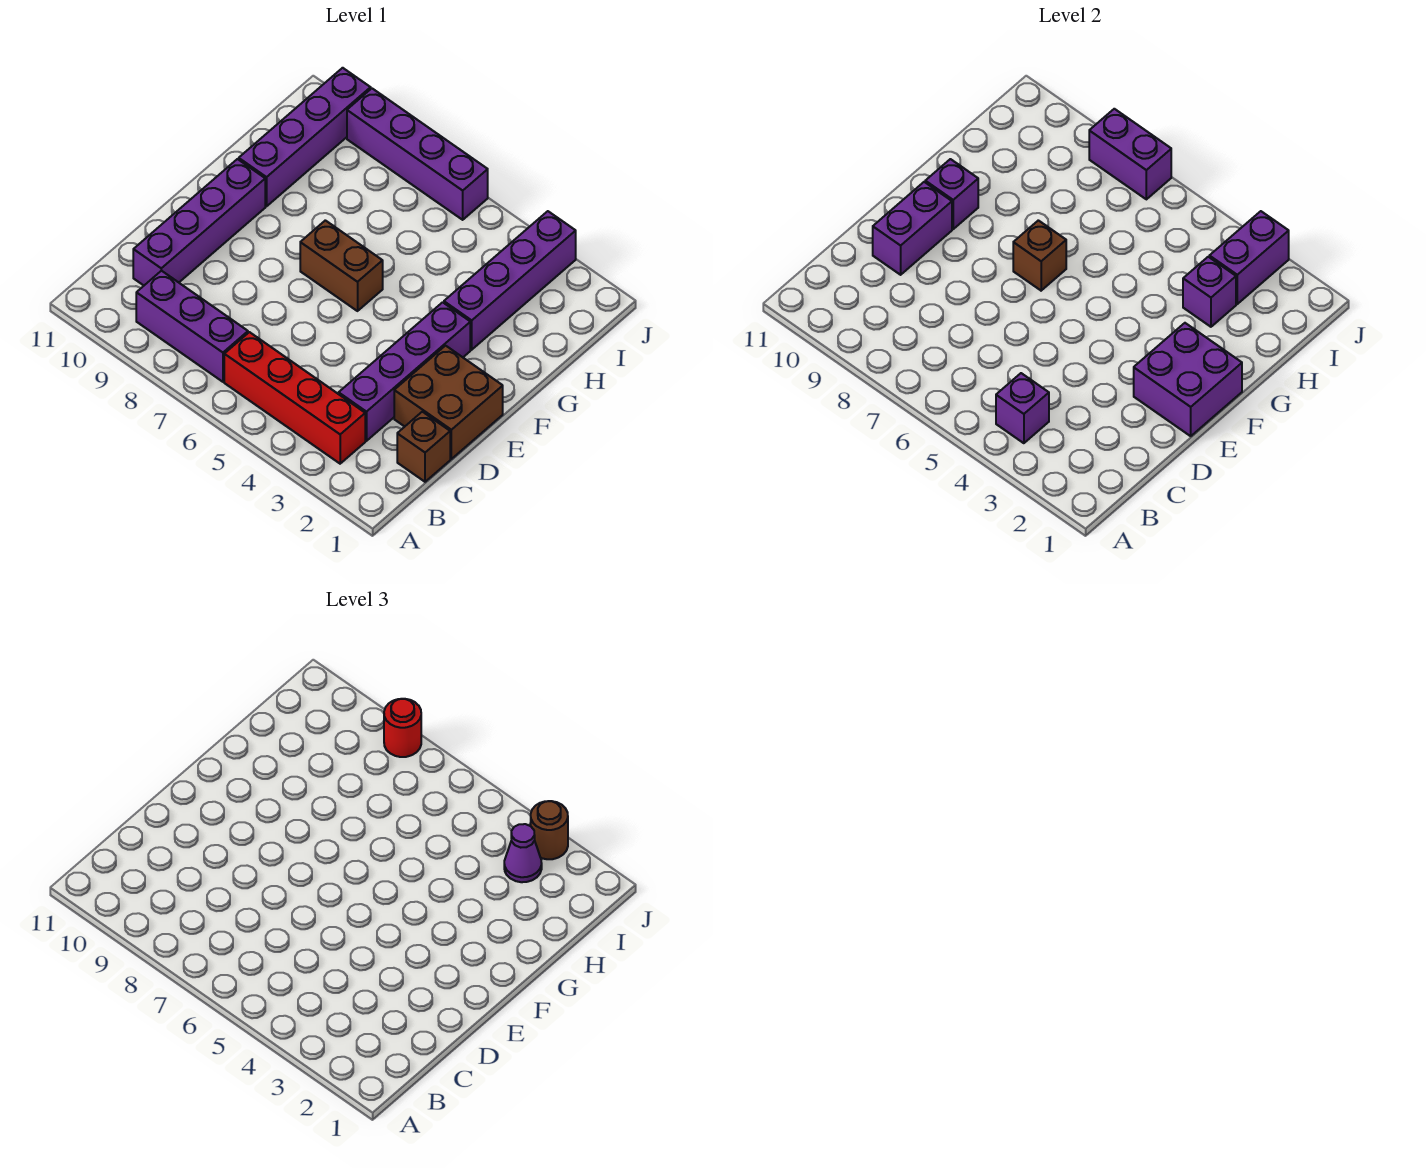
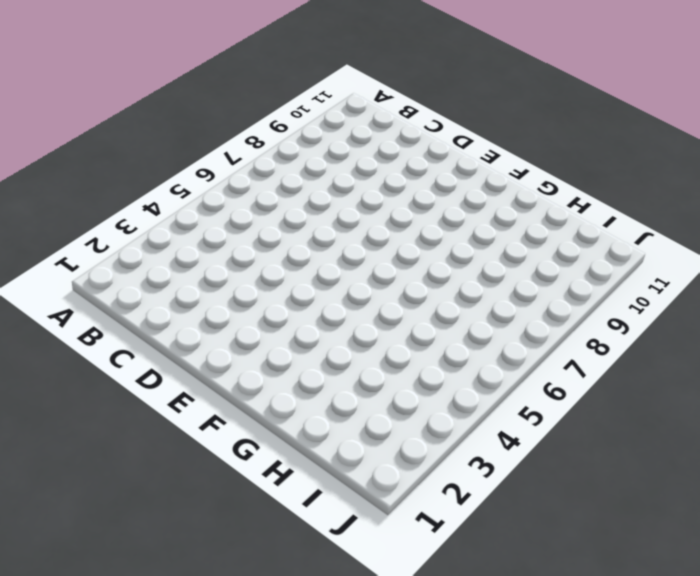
none -> red 1x4 brick [224,332,365,464]
none -> purple 1x3 brick [136,271,248,382]
none -> brown 1x1 brick [397,412,450,482]

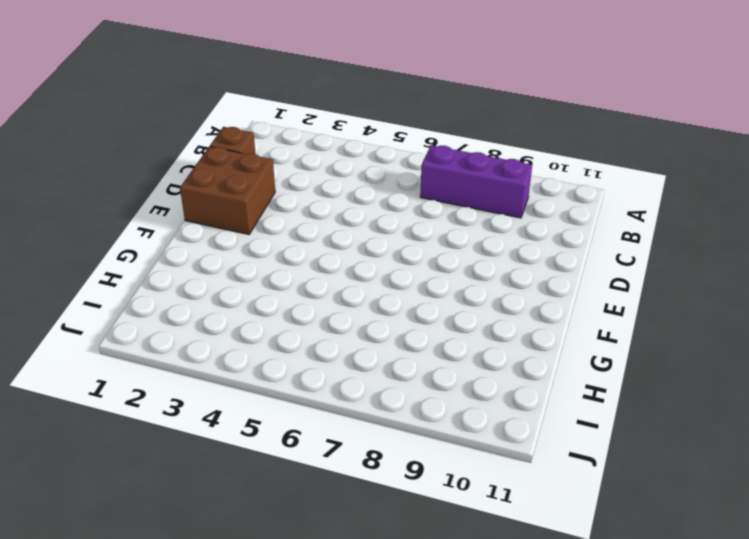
none -> red 1x4 brick [224,332,365,464]
none -> purple 1x4 brick [339,302,470,441]
none -> purple 1x4 brick [133,159,265,285]

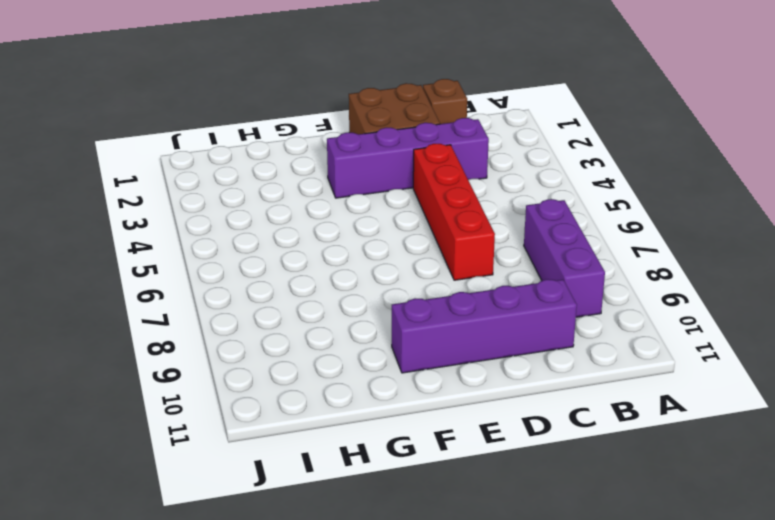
red 1x4 brick [413,144,495,280] -> red 1x4 brick moved to [224,332,365,464]
none -> brown 1x2 brick [300,220,383,311]
none -> purple 1x4 brick [444,211,576,350]
none -> purple 1x4 brick [239,68,371,206]

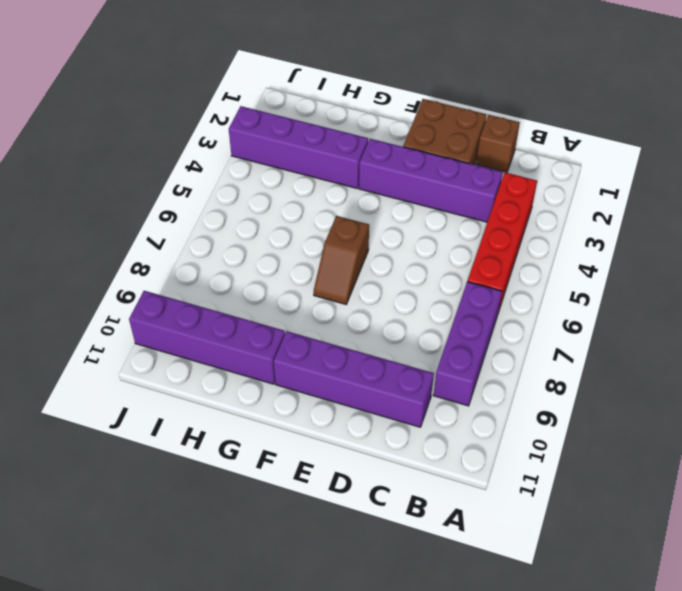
brown 1x2 slope [314,216,369,304] -> brown 1x2 brick [300,220,383,311]
none -> purple 1x4 brick [347,89,488,220]
none -> purple 1x1 brick [996,373,1049,443]
none -> purple 1x2 brick [873,182,952,275]

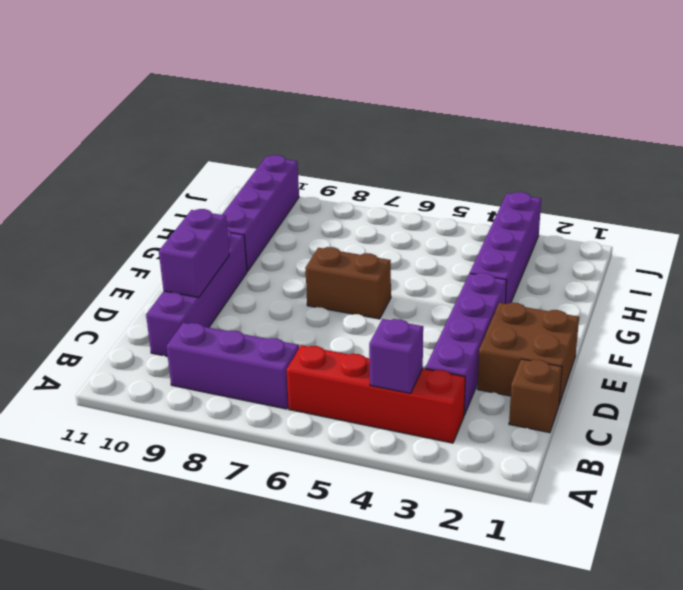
none -> purple 1x4 brick [347,89,488,220]
none -> purple 2x2 brick [1134,323,1242,436]
none -> brown 1x1 brick [1013,220,1066,291]

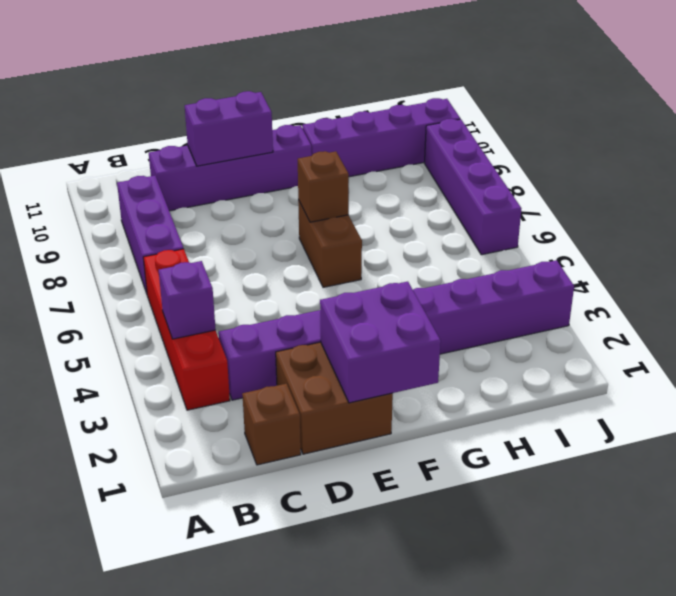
none -> purple 1x1 brick [925,159,978,229]
none -> purple 1x1 brick [1183,257,1236,327]
none -> purple 1x2 brick [1209,211,1289,304]

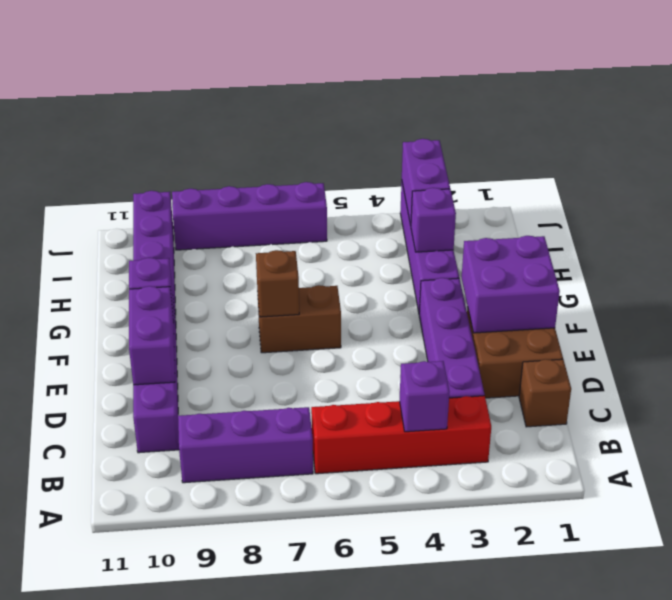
none -> purple 1x2 brick [1089,109,1171,199]
none -> purple 1x1 cone [504,824,542,882]
none -> brown 1x1 round brick [531,801,568,859]

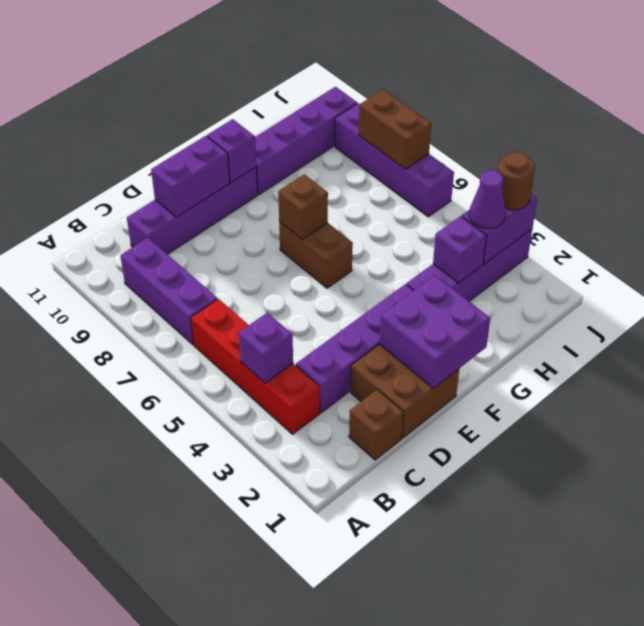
brown 1x2 brick [359,89,431,169] -> purple 1x2 brick [1089,109,1171,199]
none -> red 1x1 round brick [384,699,421,757]

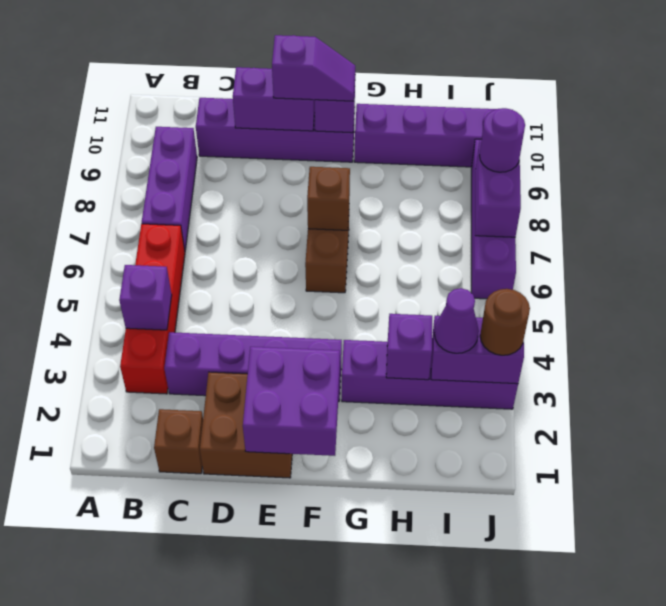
purple 1x2 slope [272,35,355,101] -> none
purple 1x1 round brick [479,108,525,172] -> red 1x1 round brick [384,699,421,757]

